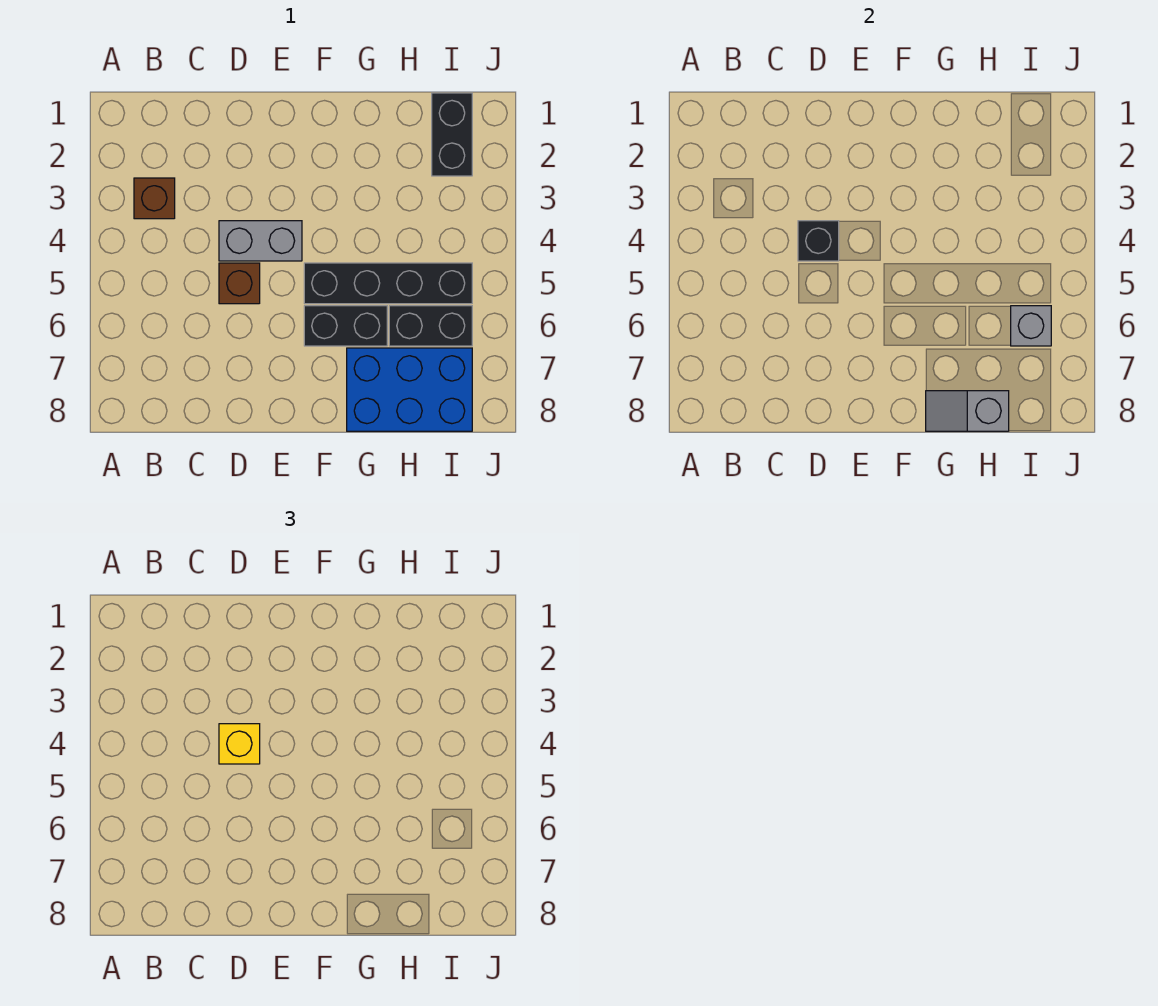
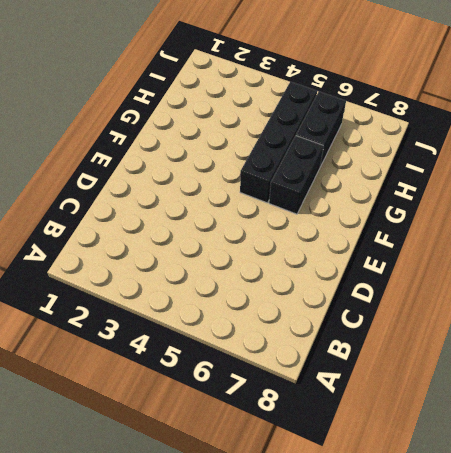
none -> brown 1x1 brick [134,178,175,219]
none -> grey 1x2 brick [219,221,302,261]
none -> brown 1x1 brick [219,263,260,304]

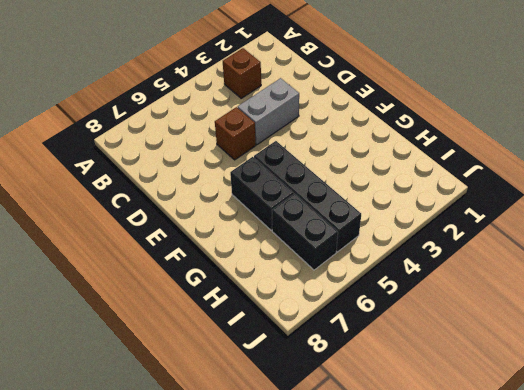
grey 1x2 brick [238,78,299,145] -> grey 1x2 brick turned to [219,221,302,261]
none -> blue 2x3 brick [347,348,472,431]
none -> black 1x2 brick [432,93,472,176]
none -> black 1x1 brick [798,221,839,261]

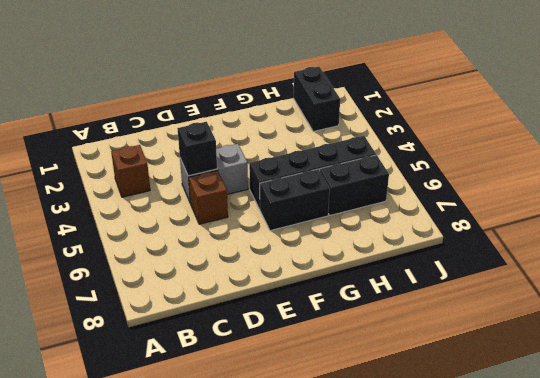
none -> blue 2x3 brick [347,348,472,431]
none -> grey 1x2 slope [926,391,1009,431]
none -> grey 1x1 brick [1011,306,1051,346]

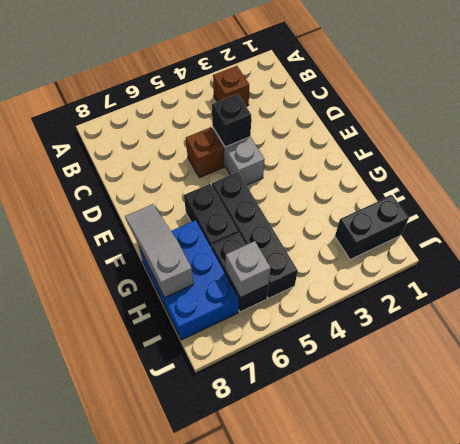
grey 1x3 slope [125,204,194,298] -> grey 1x2 slope [926,391,1009,431]
none -> yellow 1x1 brick [219,724,260,764]

